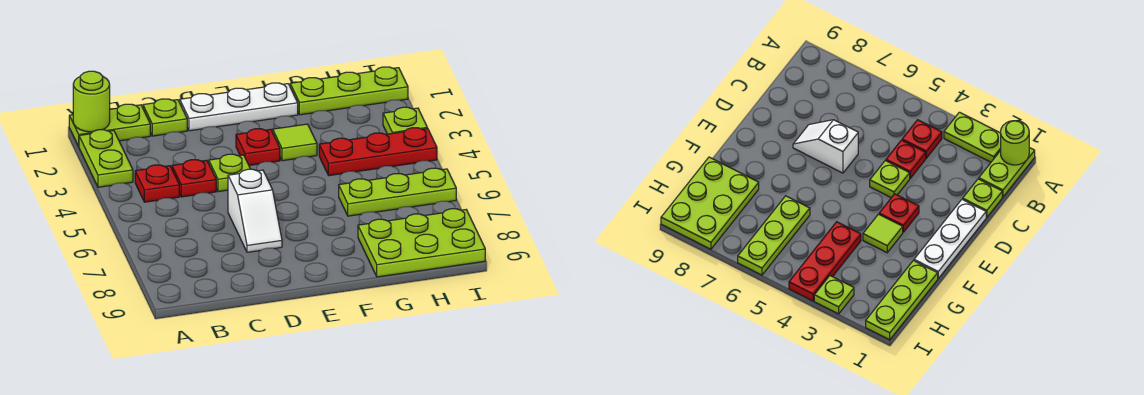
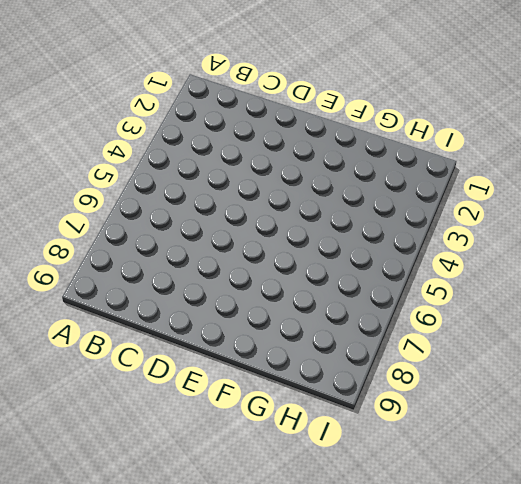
none -> lime 1x2 plate [69,104,150,146]
none -> lime 1x2 plate [79,130,133,187]
none -> red 1x1 plate [135,165,179,202]

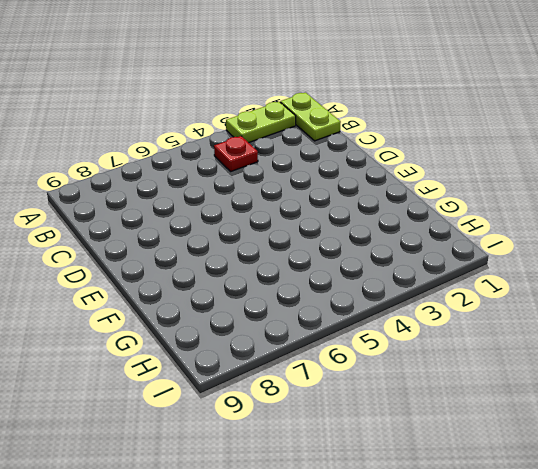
none -> lime 1x1 plate [143,99,187,136]
none -> red 1x1 plate [172,160,216,197]
none -> white 1x3 plate [180,83,298,131]

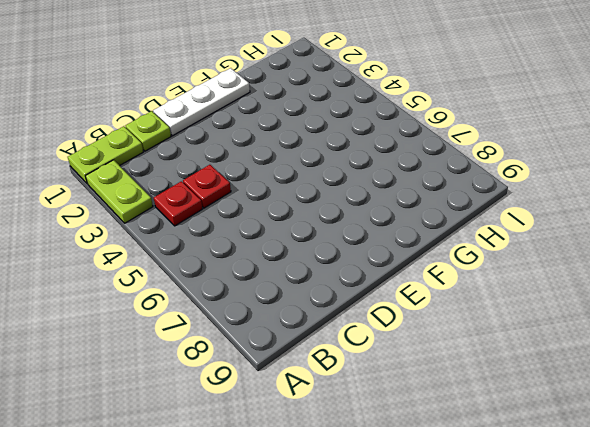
none -> lime 1x1 plate [209,154,250,192]
none -> white 1x2 slope [228,169,282,252]
none -> red 1x1 plate [236,129,280,165]

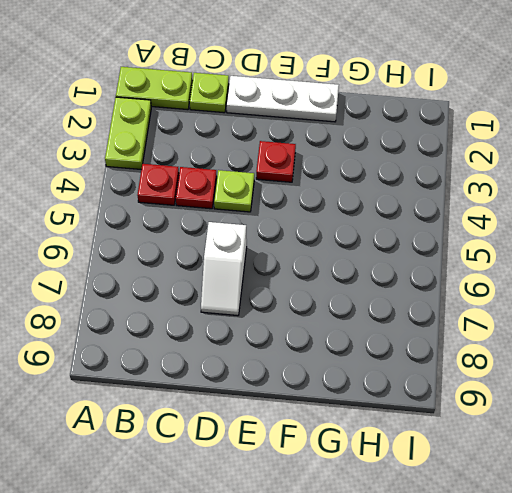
none -> lime 1x1 tile [273,124,317,161]
none -> lime 1x3 plate [290,67,408,115]
none -> red 1x3 plate [319,128,437,176]

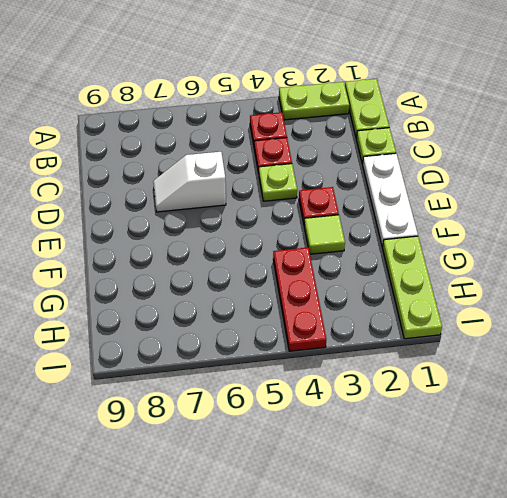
none -> lime 1x3 plate [339,168,456,216]
none -> lime 2x3 plate [358,209,485,277]
none -> lime 1x1 plate [383,107,427,134]

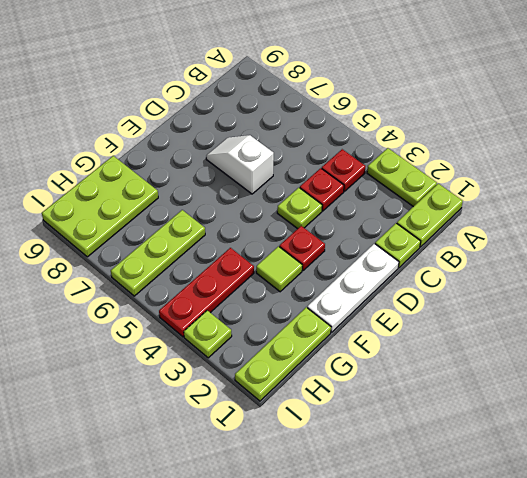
none -> lime 1x1 round brick [73,71,110,132]

